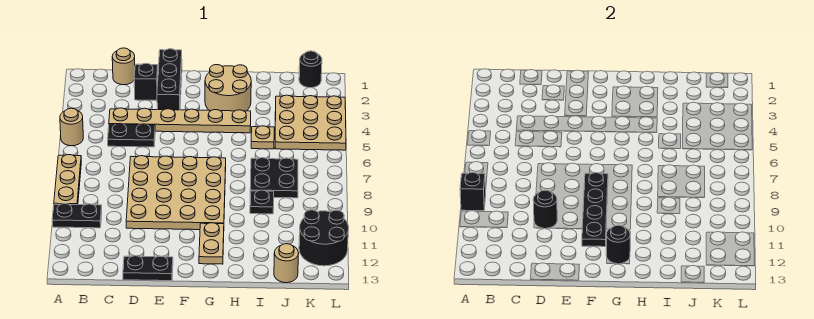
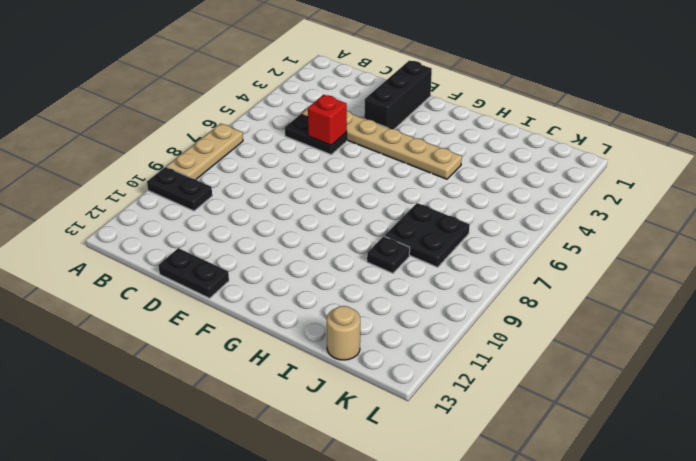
red 1x1 brick [308,95,347,145] -> none
none -> tan 1x1 round brick [60,108,83,146]
none -> tan 1x1 round brick [112,48,135,85]
none -> black 1x1 brick [134,63,158,100]

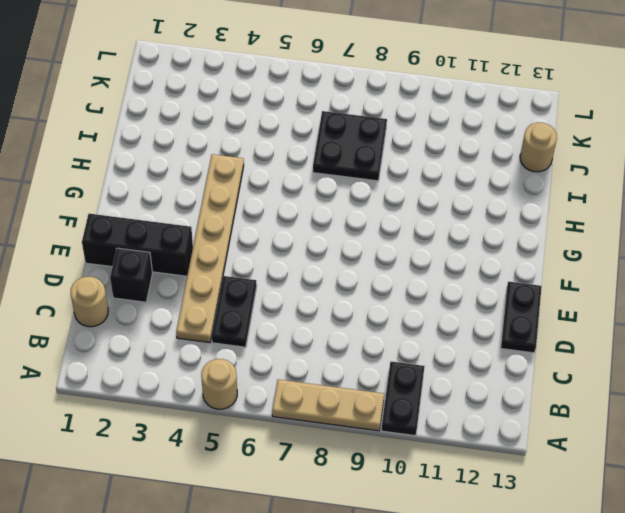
none -> tan 4x4 plate [126,156,226,230]
none -> tan 2x2 round brick [205,65,251,111]
none -> tan 1x2 plate [199,223,224,264]

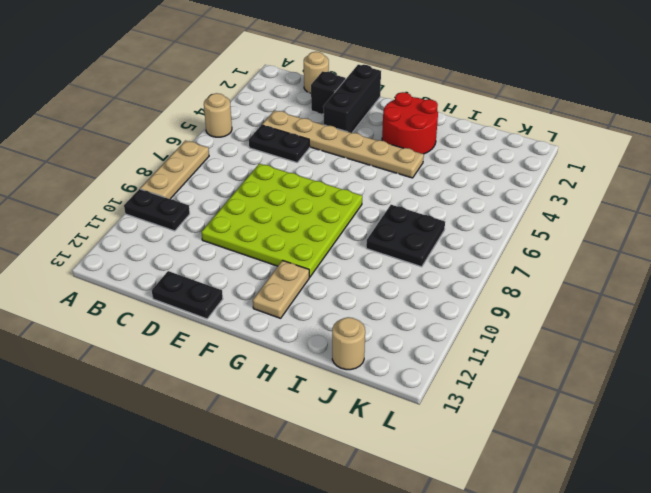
lime 4x4 plate [201,164,362,277] -> tan 4x4 plate [126,156,226,230]
red 2x2 round brick [382,92,438,154] -> tan 2x2 round brick [205,65,251,111]
none -> tan 1x1 plate [251,126,274,149]
none -> black 1x1 plate [250,190,274,214]
none -> tan 3x3 plate [275,95,346,150]

